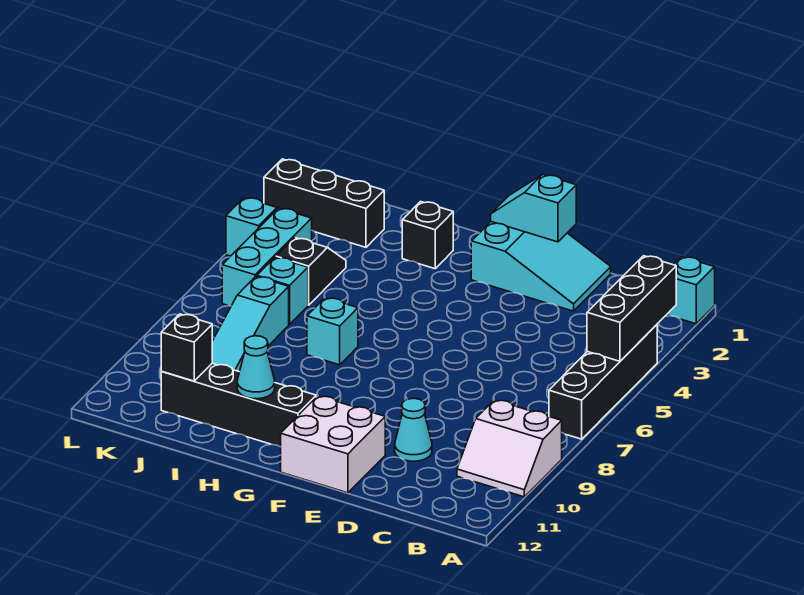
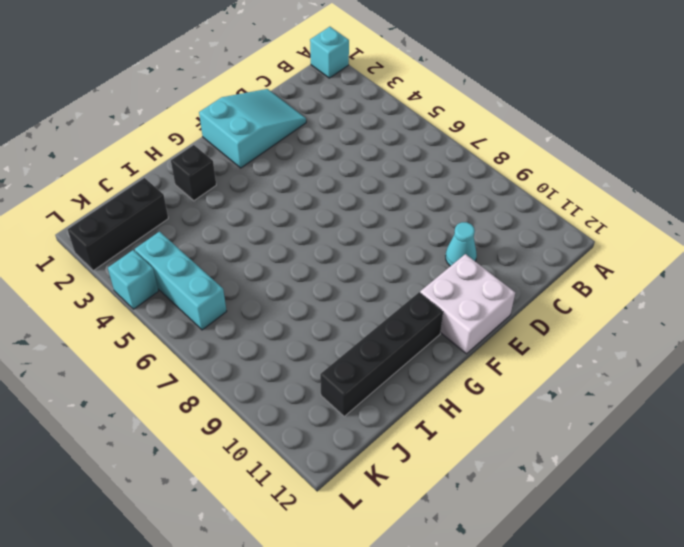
none -> black 1x4 brick [549,325,657,439]
none -> white 2x2 slope [457,400,562,497]
none -> cyan 1x1 brick [307,298,358,365]

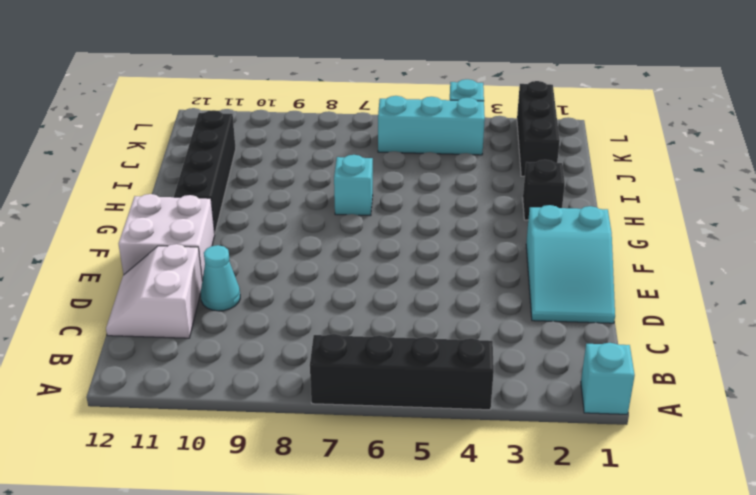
white 2x2 slope [106,244,202,338] -> white 2x2 slope moved to [457,400,562,497]
none -> black 1x2 slope [276,238,346,305]
none -> cyan 1x1 brick [257,257,308,324]
none -> cyan 1x3 slope [212,276,289,372]

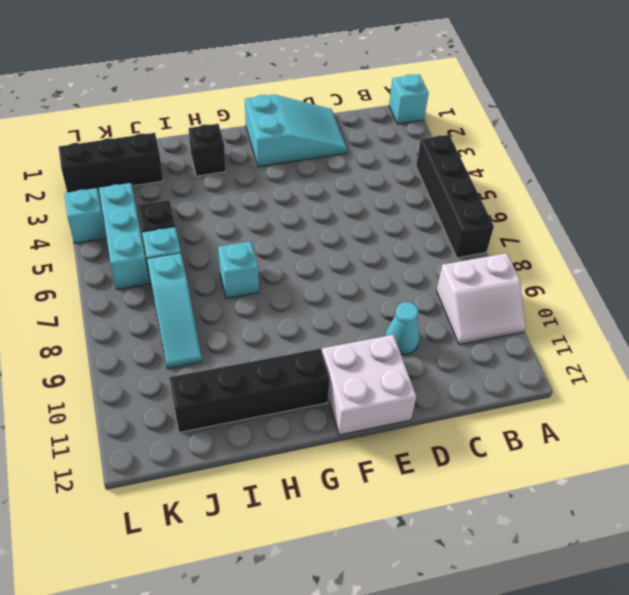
none -> black 1x3 brick [587,256,676,361]
none -> cyan 1x2 slope [491,175,576,242]
none -> cyan 1x1 cone [237,336,275,399]

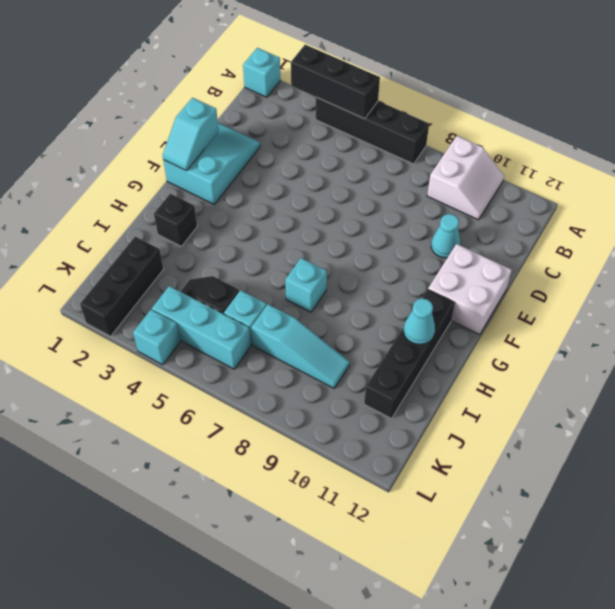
none -> black 1x1 brick [161,314,212,381]

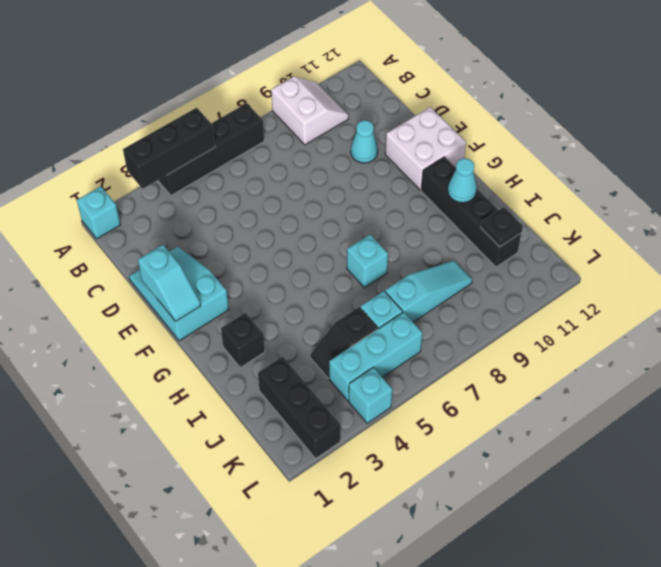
black 1x1 plate [481,207,523,247] -> black 1x1 brick [161,314,212,381]

